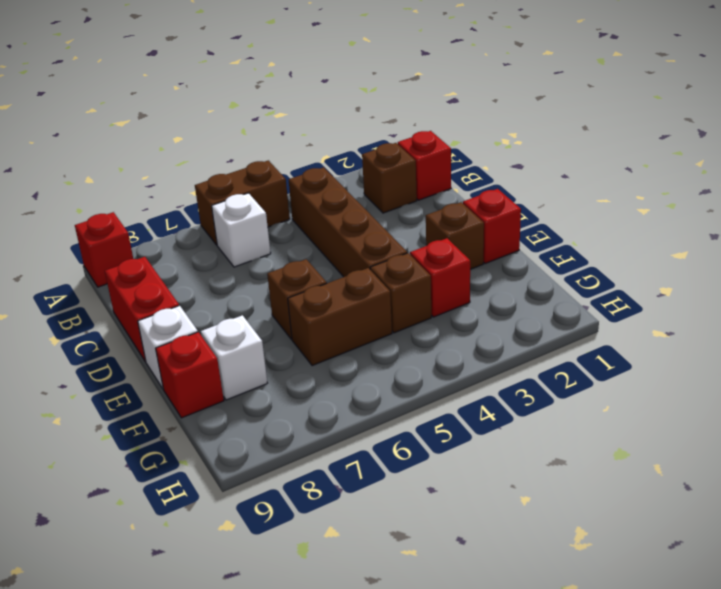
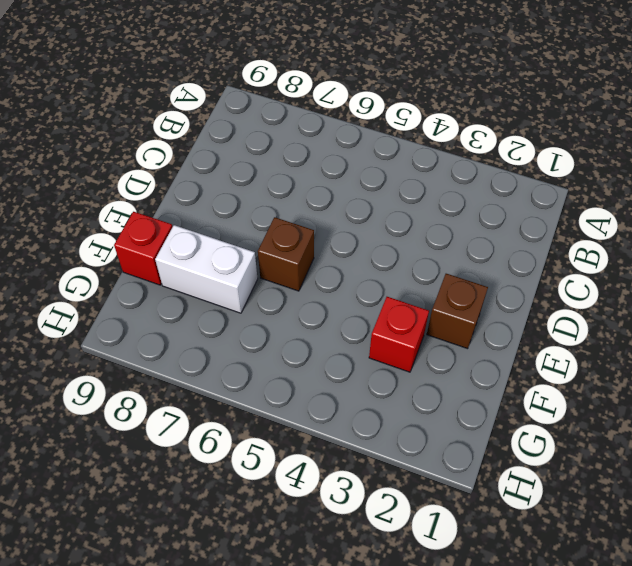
white 1x2 brick [155,225,258,313] -> white 1x1 brick [201,315,267,400]
none -> brown 1x2 brick [195,160,290,245]
none -> red 1x1 brick [75,212,133,287]
none -> red 1x1 brick [398,131,451,200]

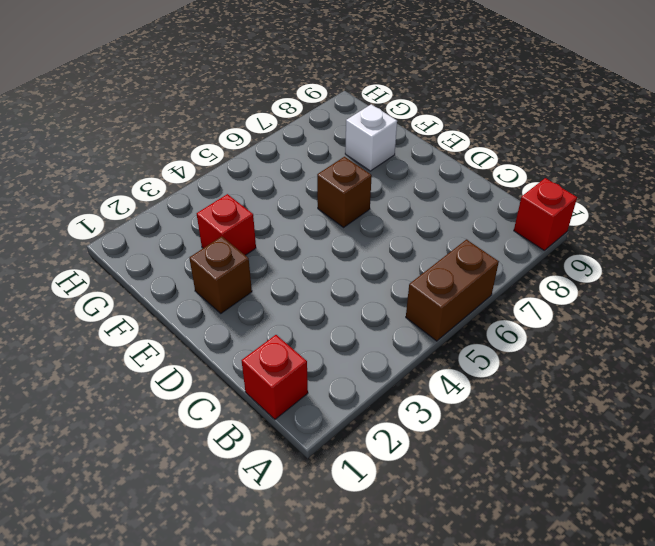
none -> brown 1x1 brick [362,143,417,213]
none -> brown 1x4 brick [289,167,407,277]
none -> white 1x1 brick [212,193,271,267]

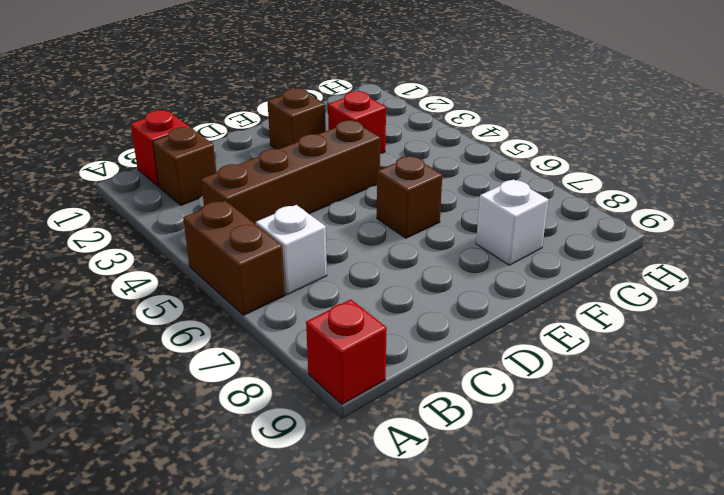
none -> red 1x2 brick [105,257,179,362]
none -> red 1x1 brick [463,189,521,264]
none -> white 1x1 brick [138,306,198,388]

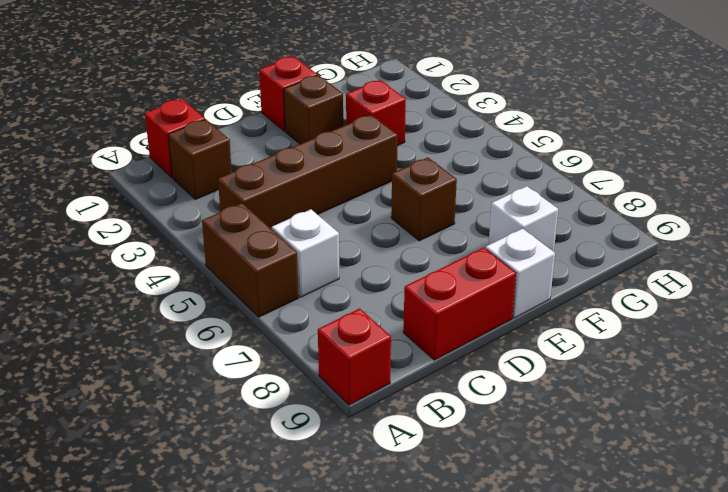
none -> brown 1x1 brick [370,253,431,333]
none -> brown 1x2 brick [288,268,392,366]
none -> red 1x1 brick [156,332,224,418]

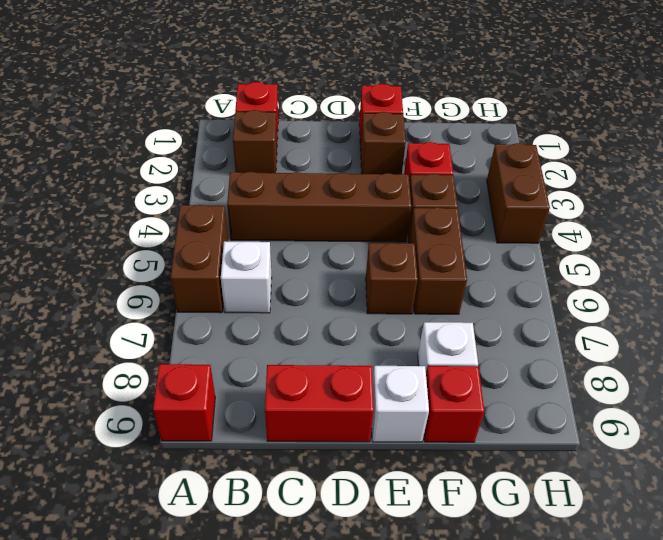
brown 1x2 brick [487,143,550,243] -> none

